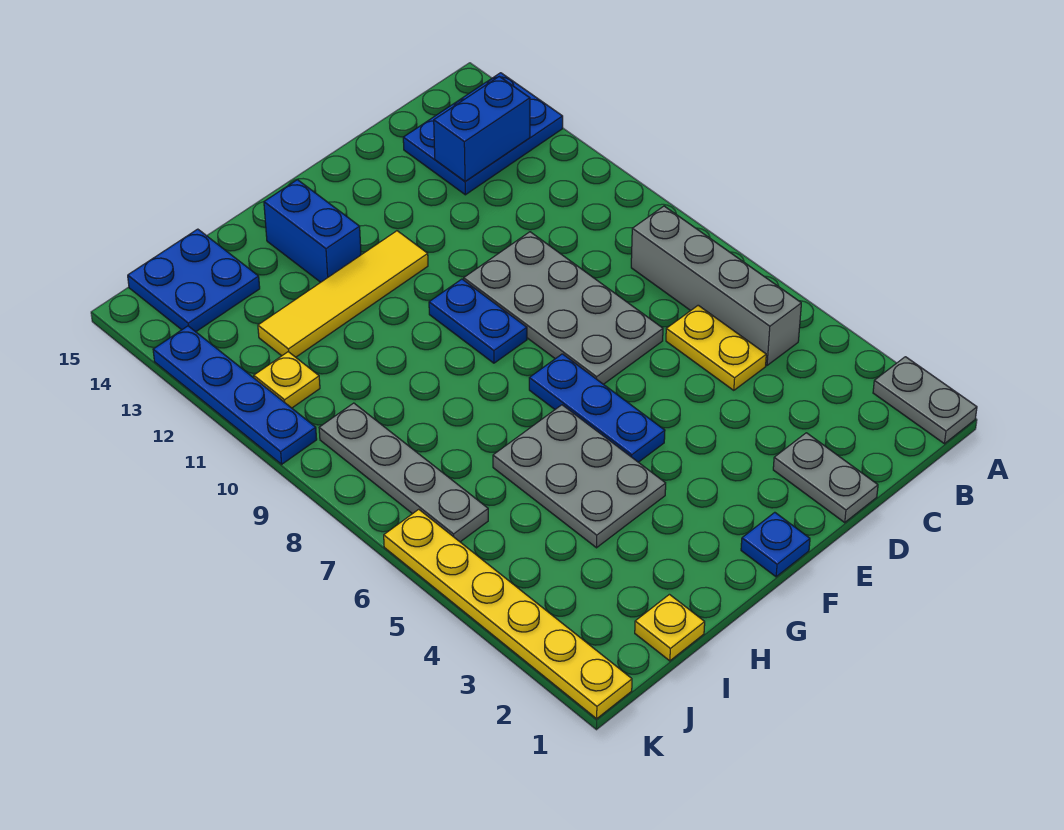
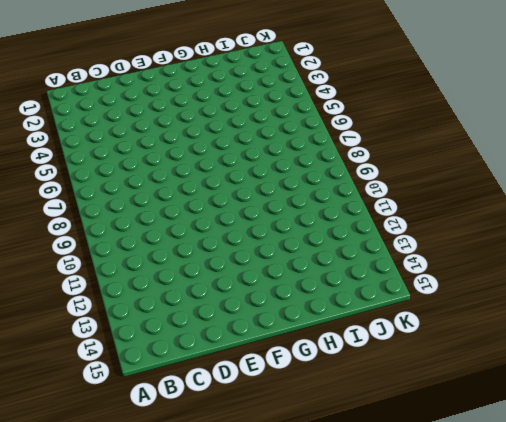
none -> grey 1x2 plate [873,357,977,444]
none -> blue 2x3 plate [403,73,563,195]
none -> grey 1x4 brick [631,206,801,365]

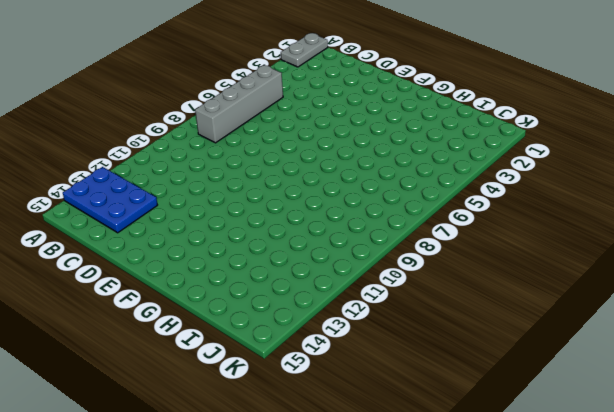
none -> yellow 1x2 plate [666,305,766,390]
none -> grey 1x2 plate [773,433,878,522]
none -> grey 2x4 plate [464,232,663,384]

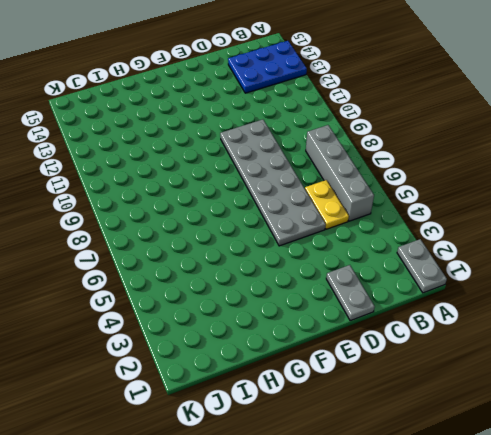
grey 2x6 plate [220,120,326,246] -> grey 2x4 plate [464,232,663,384]
none -> blue 1x1 plate [741,512,810,577]
none -> blue 1x3 plate [529,354,665,462]
none -> blue 1x2 plate [429,279,527,363]

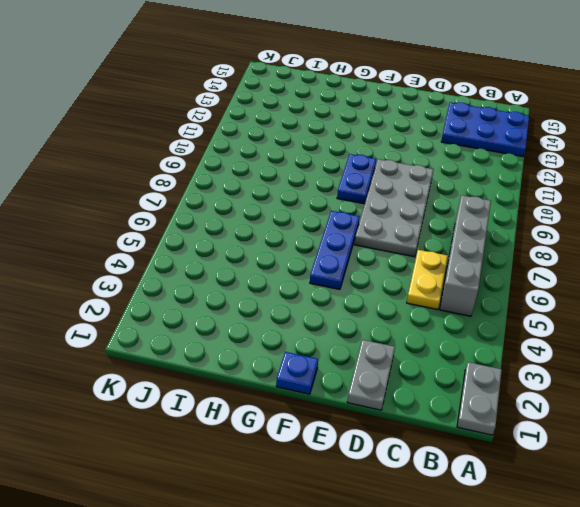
none -> yellow 1x4 tile [258,231,428,357]
none -> grey 2x3 plate [493,405,666,548]
none -> blue 1x2 brick [264,180,361,282]

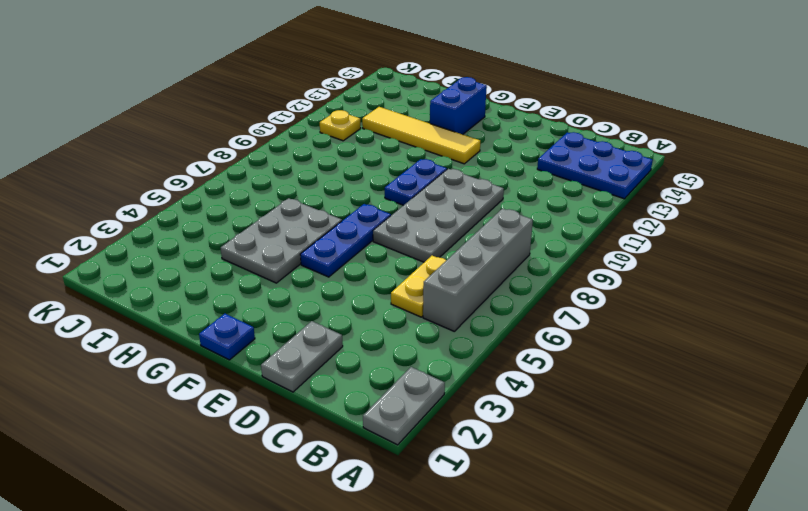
none -> yellow 1x1 plate [635,594,705,661]
none -> blue 2x2 plate [128,229,260,332]
none -> grey 1x4 plate [319,403,488,542]

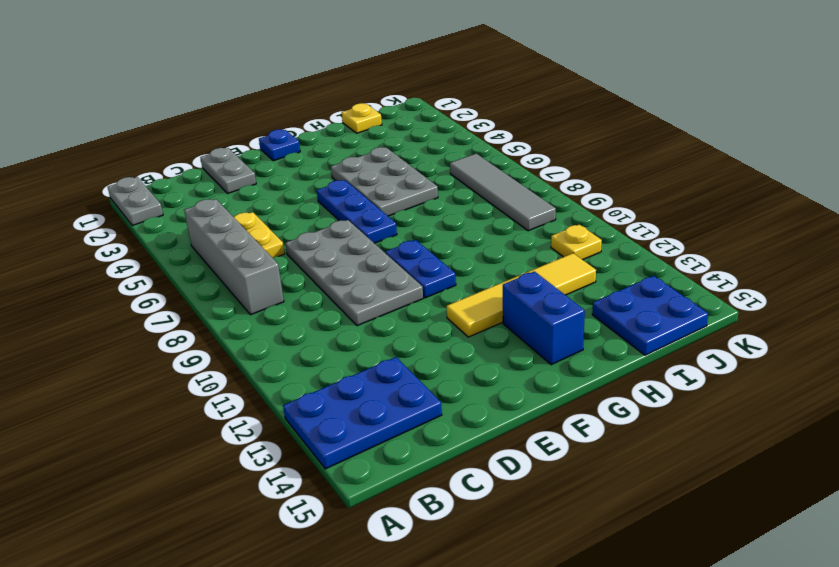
grey 1x4 tile [450,154,556,231] -> grey 1x4 plate [319,403,488,542]
none -> yellow 1x6 plate [384,509,632,719]
none -> blue 1x4 plate [153,326,317,464]
none -> blue 1x2 brick [434,76,530,181]

